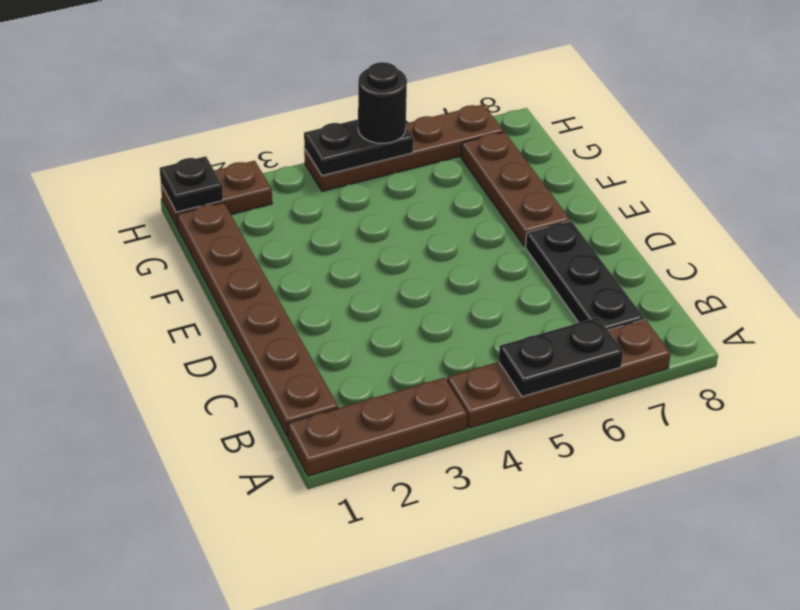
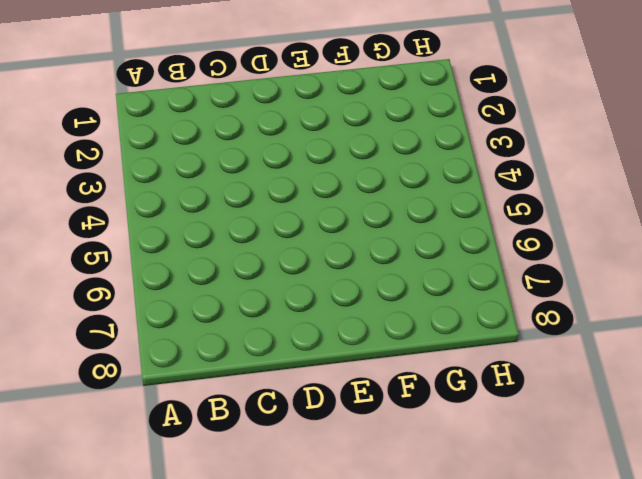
none -> brown 1x3 plate [288,378,467,476]
none -> brown 1x4 plate [447,320,671,428]

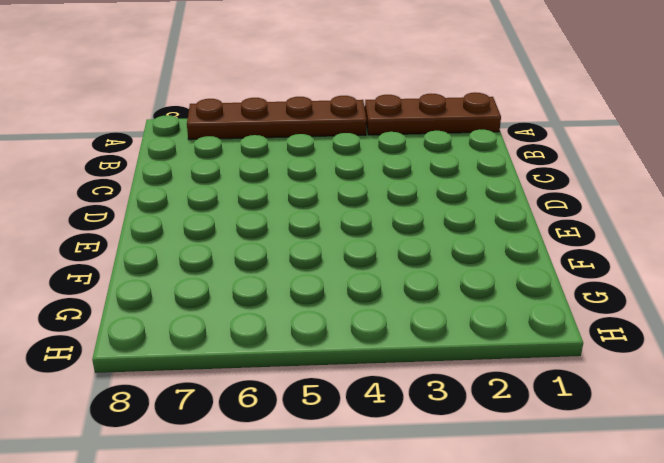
none -> brown 1x6 plate [177,203,338,437]
none -> black 1x3 plate [525,221,644,330]

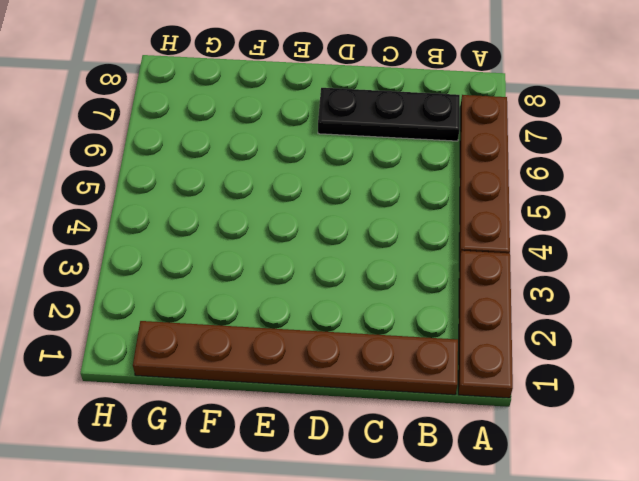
none -> brown 1x3 plate [461,132,570,246]
none -> brown 1x2 plate [161,161,272,228]

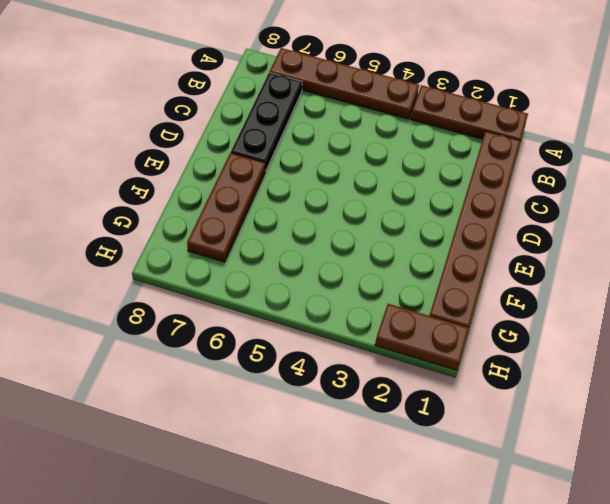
none -> brown 1x4 plate [304,104,504,191]
none -> black 1x2 plate [499,318,623,397]

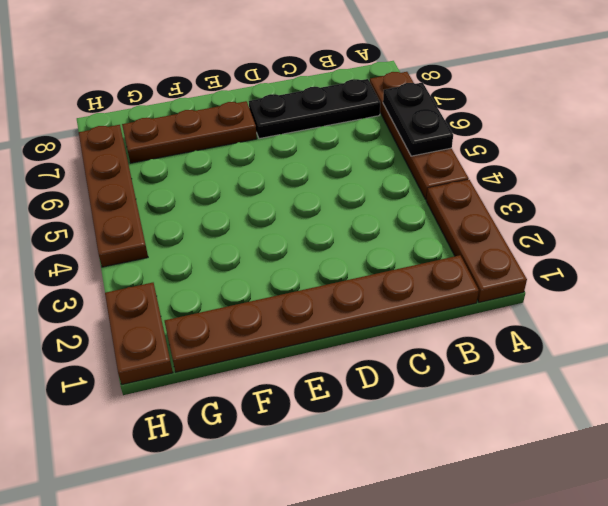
none -> black 1x1 plate [160,156,223,212]
none -> black 1x2 plate [304,119,413,176]

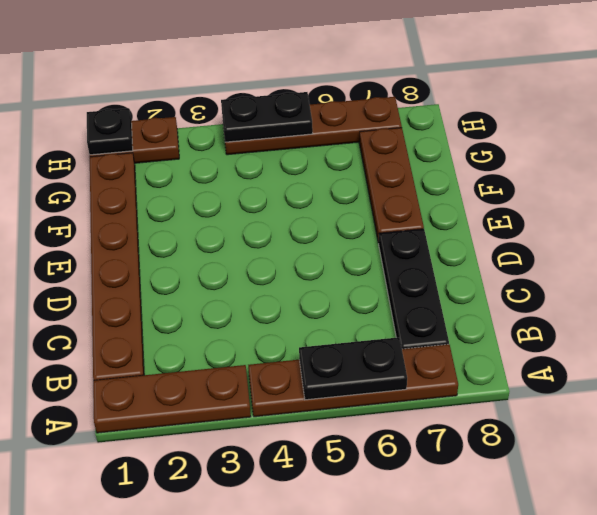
none -> black 1x1 round brick [358,62,407,143]

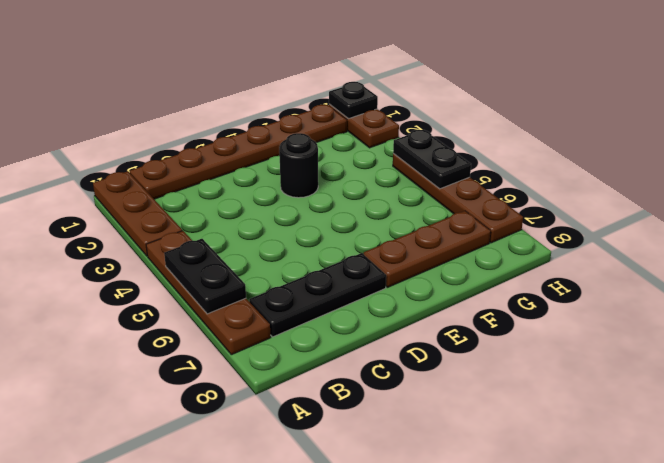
black 1x1 round brick [279,133,318,198] -> black 1x1 round brick moved to [358,62,407,143]

